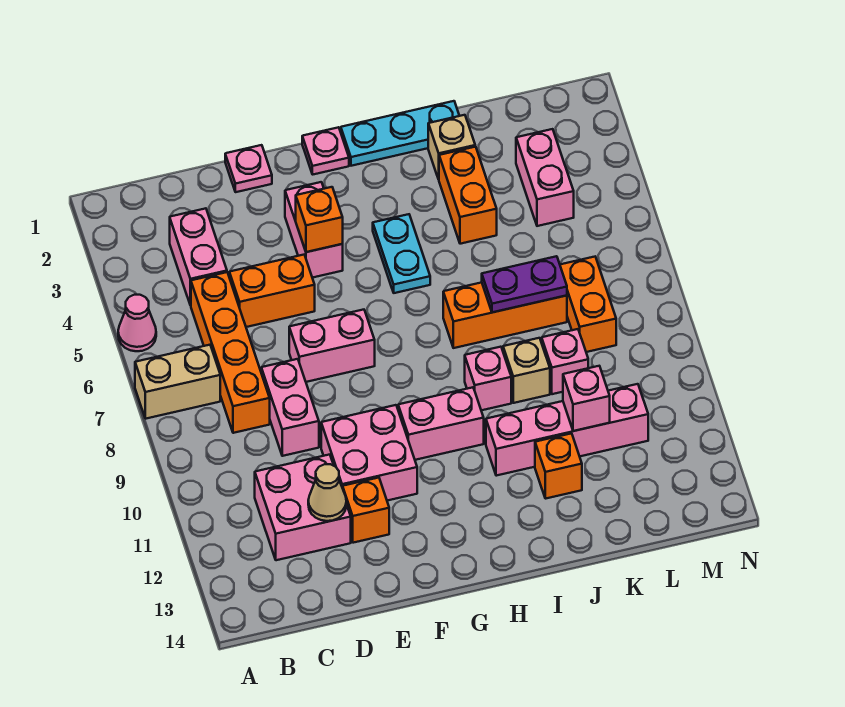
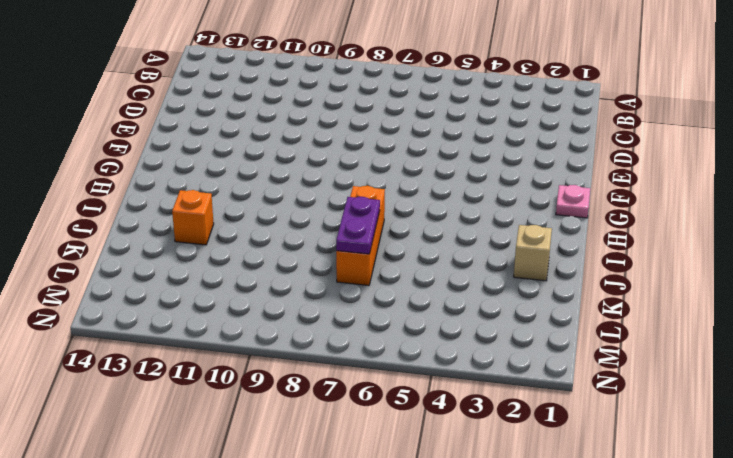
none -> pink 1x1 cone [118,295,156,351]
none -> tan 1x2 brick [135,345,220,419]
none -> pink 1x2 brick [170,208,227,305]
none -> orange 1x4 brick [191,272,270,433]

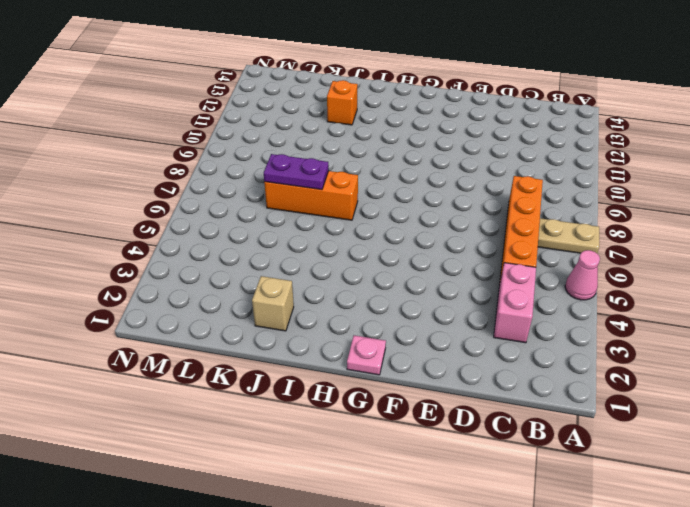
tan 1x2 plate [538,218,599,253] -> tan 1x2 brick [135,345,220,419]
none -> pink 2x2 brick [255,455,351,560]
none -> orange 1x2 brick [229,255,315,327]
none -> pink 1x2 brick [261,359,319,456]
none -> pink 1x1 plate [225,145,272,192]

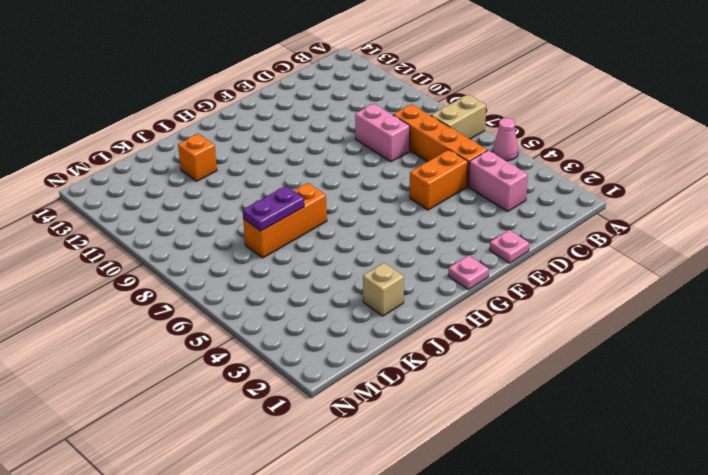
none -> pink 2x2 brick [255,455,351,560]
none -> pink 1x2 brick [289,310,375,382]
none -> pink 2x2 brick [321,405,417,501]
none -> orange 1x1 brick [343,478,389,543]

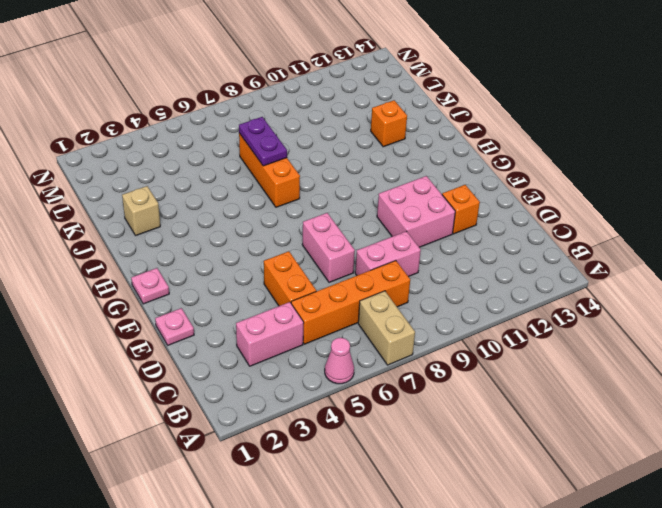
none -> pink 2x2 brick [255,455,351,560]
none -> pink 1x2 brick [285,182,343,278]
none -> pink 1x2 brick [398,387,484,460]
none -> cyan 1x3 plate [341,101,459,166]

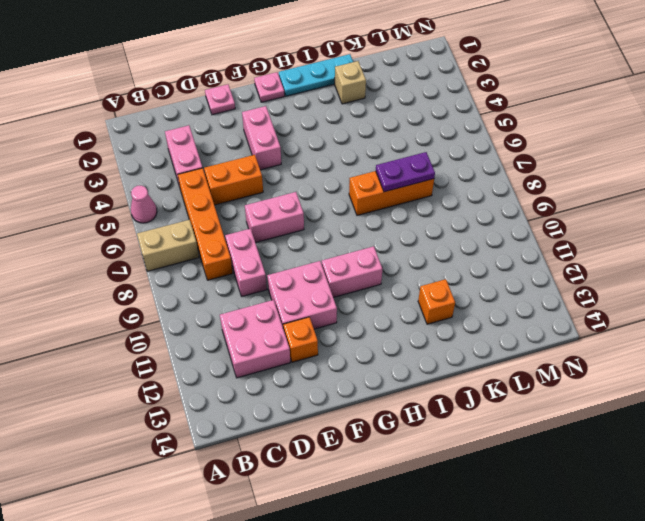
none -> cyan 1x2 plate [373,214,430,293]
none -> pink 1x1 brick [465,347,511,410]
none -> pink 1x4 brick [486,384,648,476]
none -> orange 1x2 brick [439,147,497,244]

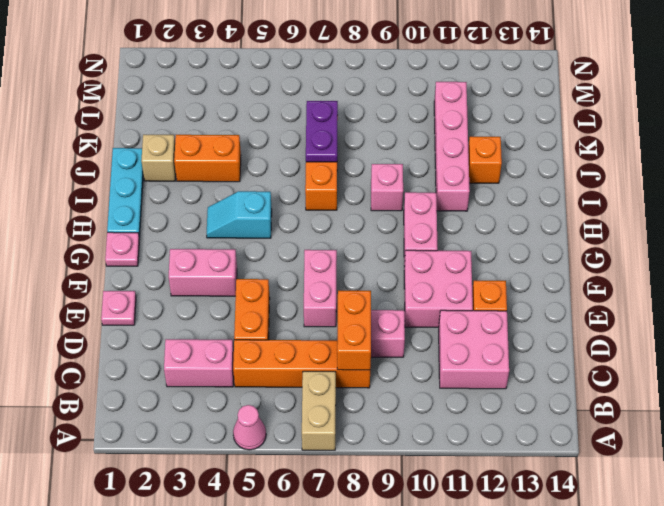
orange 1x2 brick [337,291,371,370] -> orange 1x2 brick turned to [560,257,616,352]
cyan 1x2 slope [207,191,272,238] -> cyan 1x2 plate [373,214,430,293]
none -> tan 1x1 brick [503,338,550,403]
none -> pink 1x1 brick [542,329,588,394]
none -> pink 1x2 brick [516,129,574,226]
none -> tan 1x1 cone [308,464,346,521]

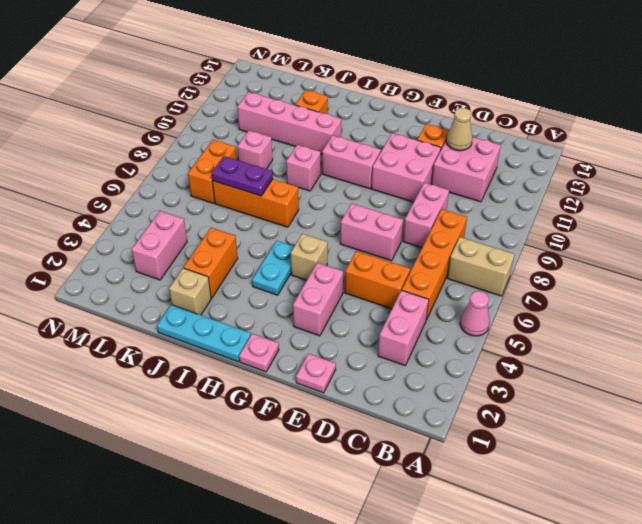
tan 1x1 brick [291,234,328,280] -> tan 1x1 brick moved to [503,338,550,403]
none -> orange 1x1 brick [296,187,343,252]
none -> pink 1x1 brick [563,366,610,431]

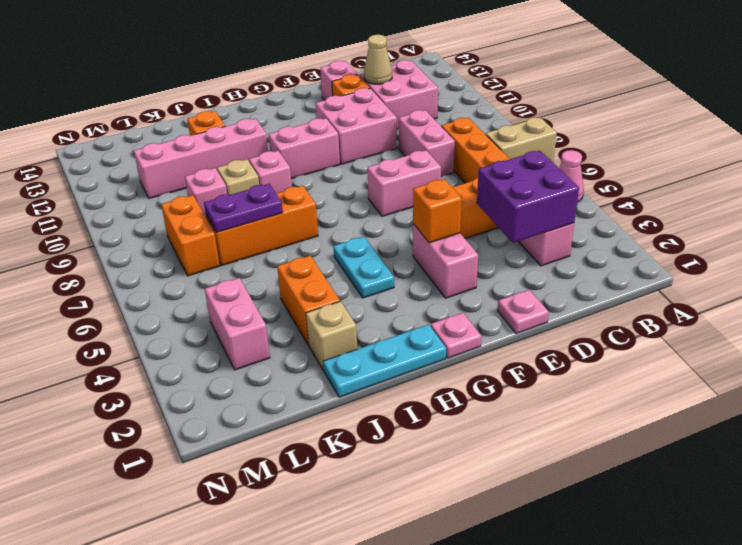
purple 2x2 brick [477,150,579,243] -> none
pink 1x1 brick [320,61,357,100] -> pink 1x1 brick moved to [563,366,610,431]

